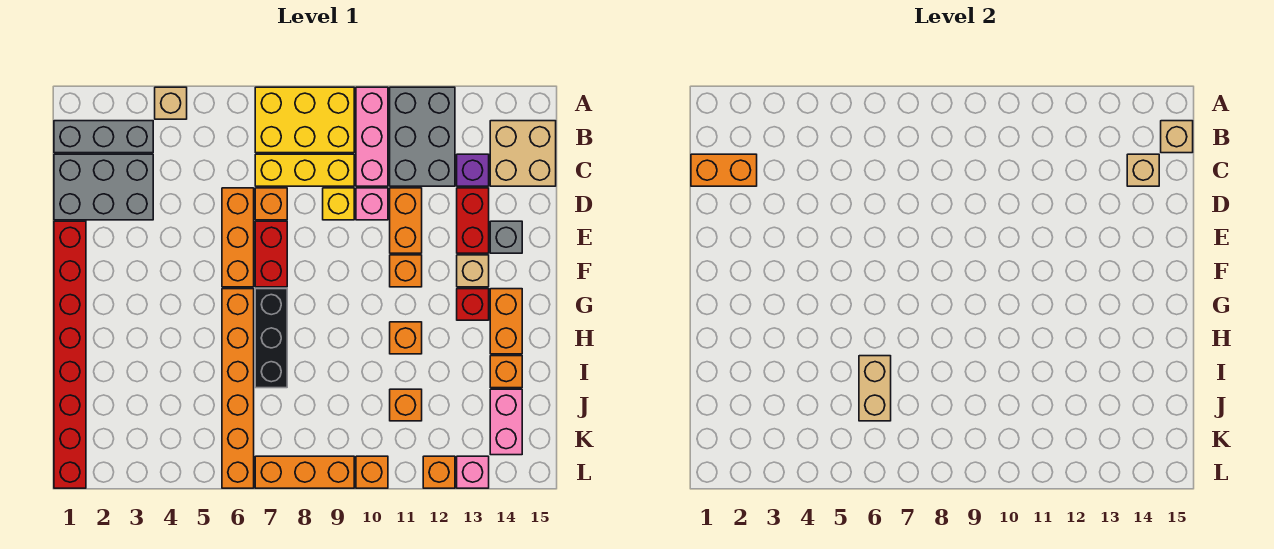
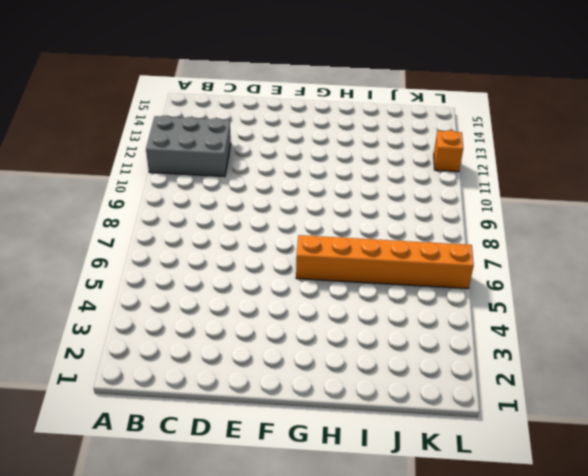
none -> tan 1x1 brick [155,87,187,119]
none -> yellow 2x3 brick [255,87,354,153]
none -> pink 1x3 brick [356,87,388,186]
none -> grey 1x3 brick [54,121,153,153]

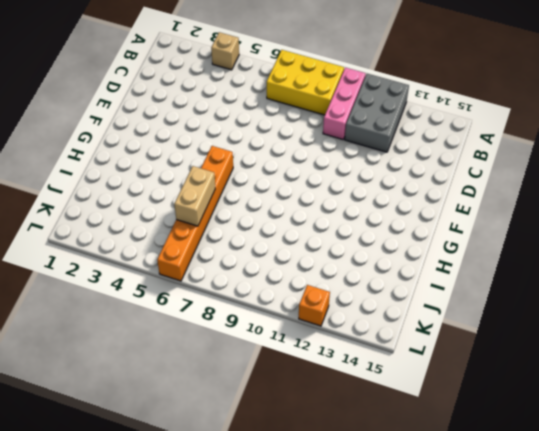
none -> grey 1x3 brick [54,121,153,153]
none -> tan 2x2 brick [490,121,556,186]
none -> grey 2x3 brick [54,154,153,220]
none -> yellow 1x3 brick [255,154,354,186]

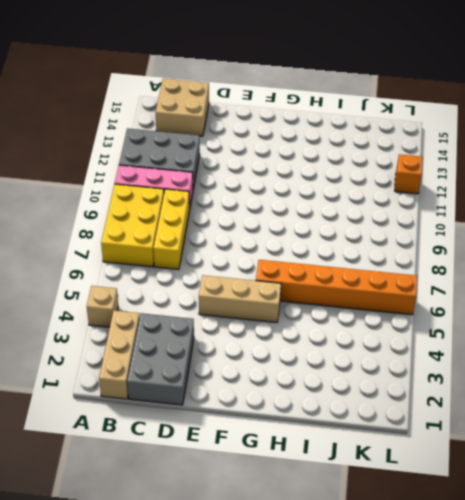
tan 1x3 brick [99,310,140,399] -> grey 1x3 brick [54,121,153,153]
tan 1x3 brick [199,275,281,323] -> none
none -> purple 1x1 brick [457,154,489,186]
none -> orange 1x3 brick [222,188,254,287]
none -> orange 1x1 brick [255,188,287,220]
none -> yellow 1x1 brick [323,188,354,220]

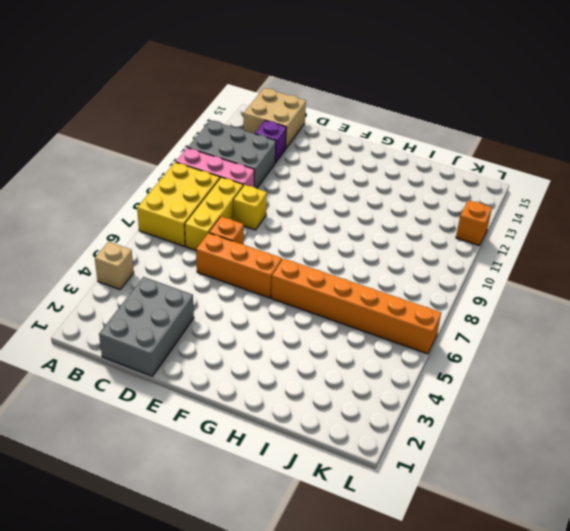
none -> grey 1x3 brick [54,121,153,153]
none -> pink 1x1 brick [356,188,388,220]
none -> orange 1x2 brick [390,188,422,253]
none -> red 1x2 brick [457,188,489,253]

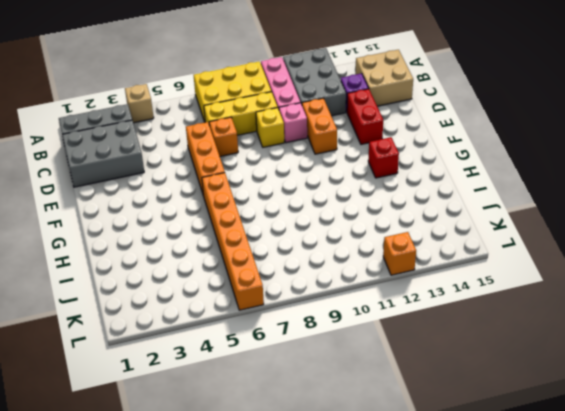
none -> red 1x8 brick [54,221,86,488]
none -> red 1x2 brick [255,221,287,287]
none -> grey 1x1 brick [490,221,522,253]
none -> orange 1x1 brick [390,255,422,287]

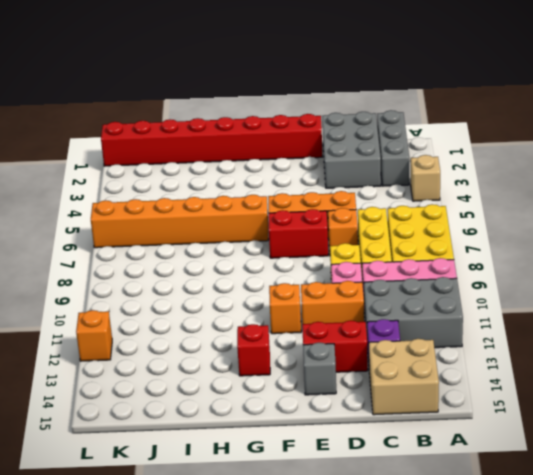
none -> tan 1x1 brick [457,255,489,287]
none -> black 1x3 brick [255,289,287,388]
none -> orange 1x2 brick [490,289,522,354]
none -> orange 1x1 brick [390,322,422,354]

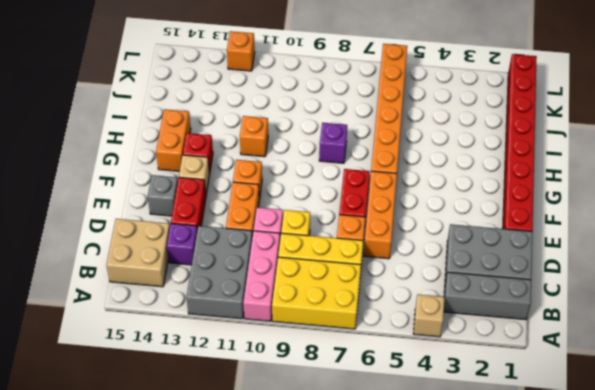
purple 1x1 brick [319,123,347,163] -> none
none -> black 1x3 brick [255,289,287,388]
none -> orange 1x1 brick [490,356,522,388]
none -> orange 1x1 brick [390,389,422,421]
none -> pink 1x2 brick [490,389,522,455]

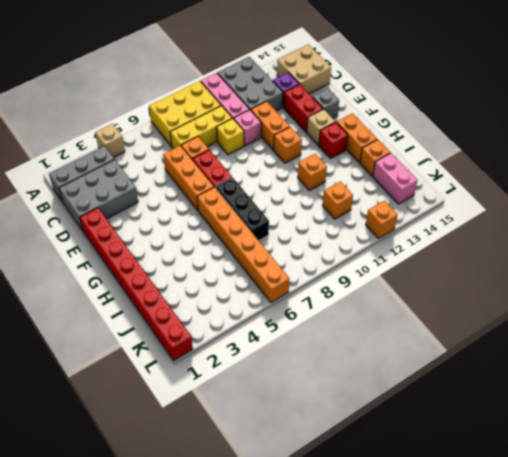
none -> orange 1x3 brick [255,456,354,488]
none -> orange 1x1 brick [356,456,388,488]
none -> pink 1x1 brick [457,456,489,488]
none -> tan 1x1 brick [1161,121,1193,153]

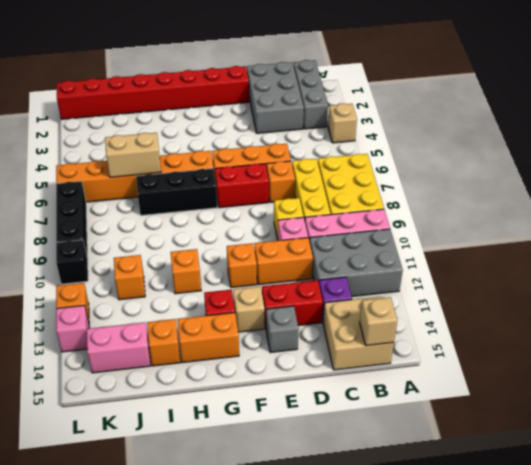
black 1x3 brick [56,181,88,260] -> orange 1x3 brick [255,456,354,488]
black 1x1 brick [56,240,88,284] -> orange 1x1 brick [356,456,388,488]
none -> orange 1x2 brick [691,154,757,186]
none -> tan 1x1 brick [1127,154,1159,186]

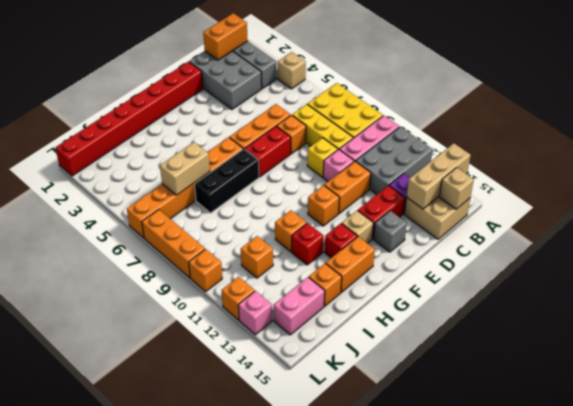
tan 1x3 brick [407,143,471,209] -> tan 1x1 brick [1127,154,1159,186]
orange 1x2 brick [203,13,248,60] -> orange 1x2 brick turned to [691,154,757,186]
red 1x1 brick [292,223,324,265] -> none

